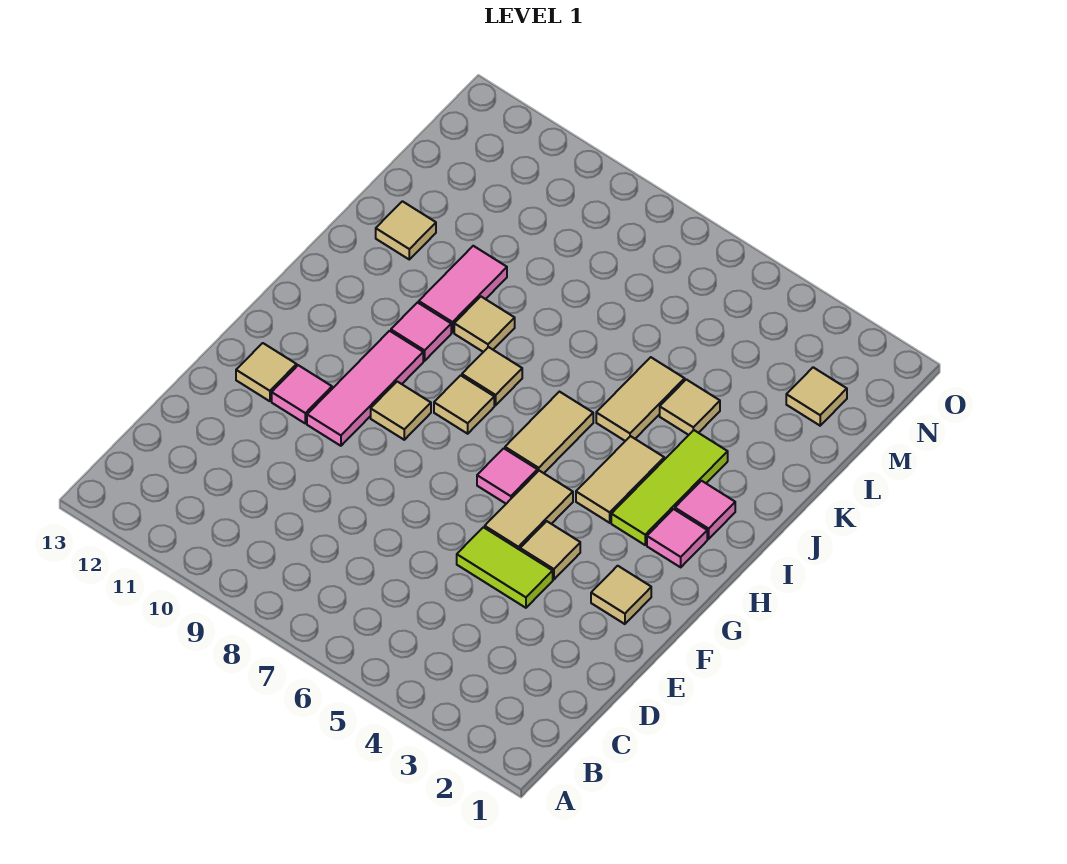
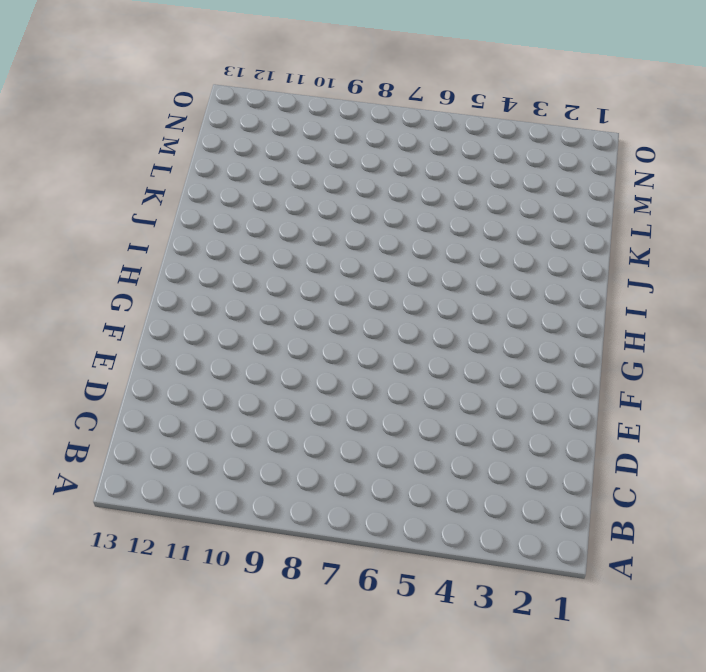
none -> lime 1x2 tile [457,527,553,608]
none -> tan 1x1 tile [591,566,651,624]
none -> tan 1x1 tile [520,521,580,579]

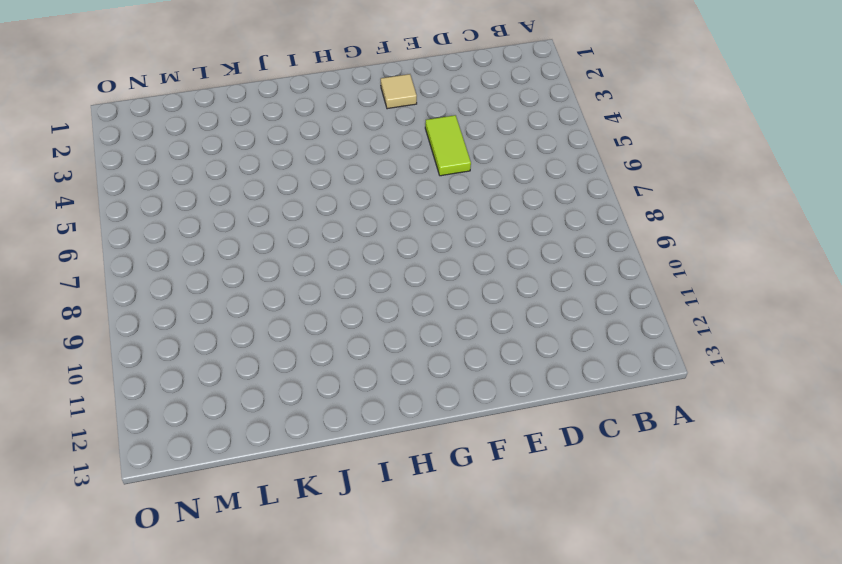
none -> tan 1x1 tile [520,521,580,579]
none -> tan 1x2 tile [485,471,573,550]
none -> pink 1x3 tile [307,331,423,446]

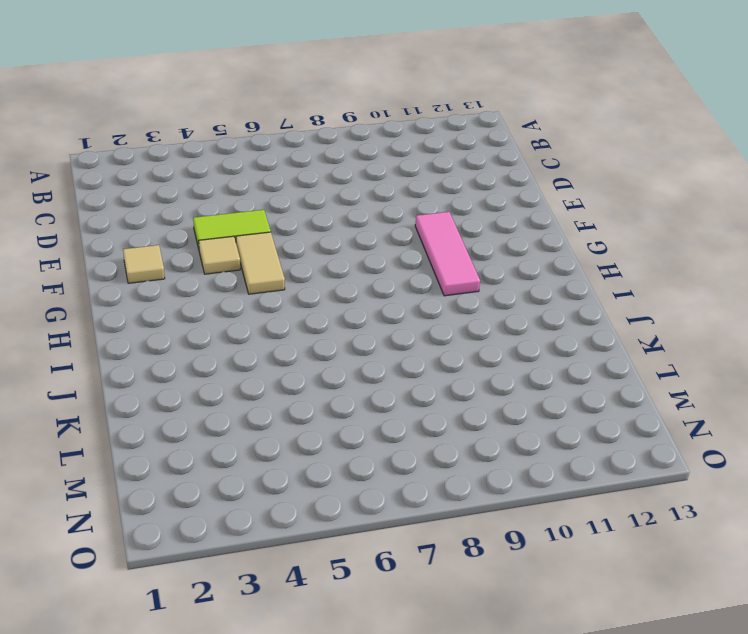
none -> pink 1x1 tile [272,365,332,423]
none -> tan 1x1 tile [236,343,297,401]
none -> pink 1x1 tile [477,448,537,504]

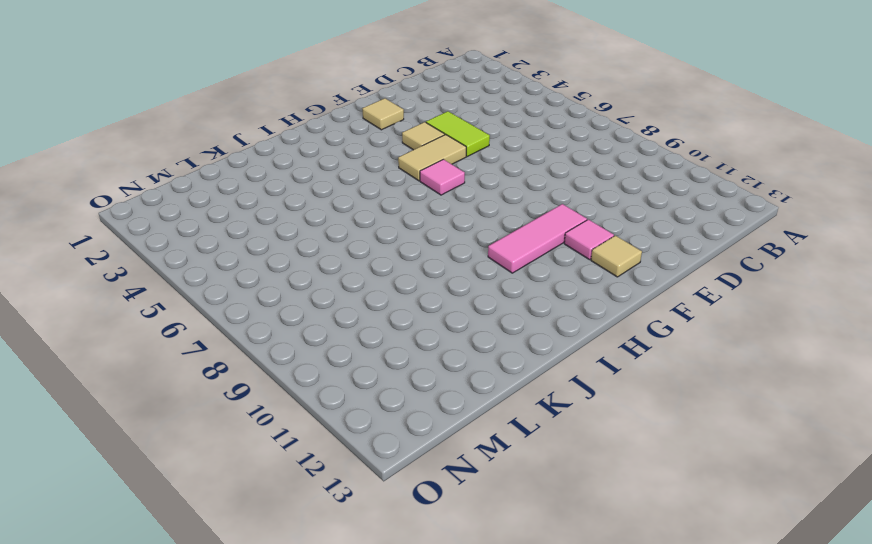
none -> tan 1x1 tile [371,382,431,440]
none -> pink 1x1 tile [647,509,707,567]
none -> lime 1x3 tile [611,430,728,545]

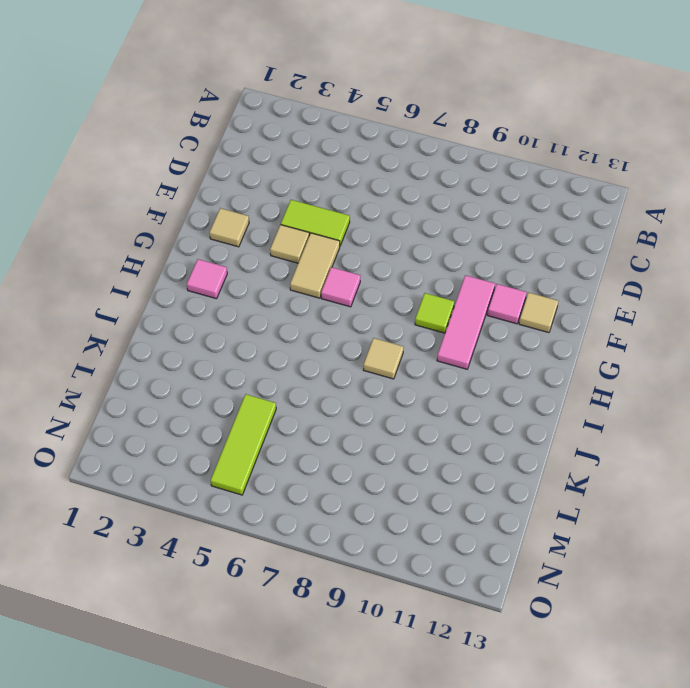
lime 1x1 tile [415,293,454,333] -> tan 1x1 tile [371,382,431,440]
lime 1x3 tile [211,394,276,495] -> lime 1x3 tile moved to [611,430,728,545]
none -> tan 1x2 tile [576,436,664,523]
none -> tan 1x2 tile [505,392,593,473]
none -> tan 1x1 tile [434,375,494,434]

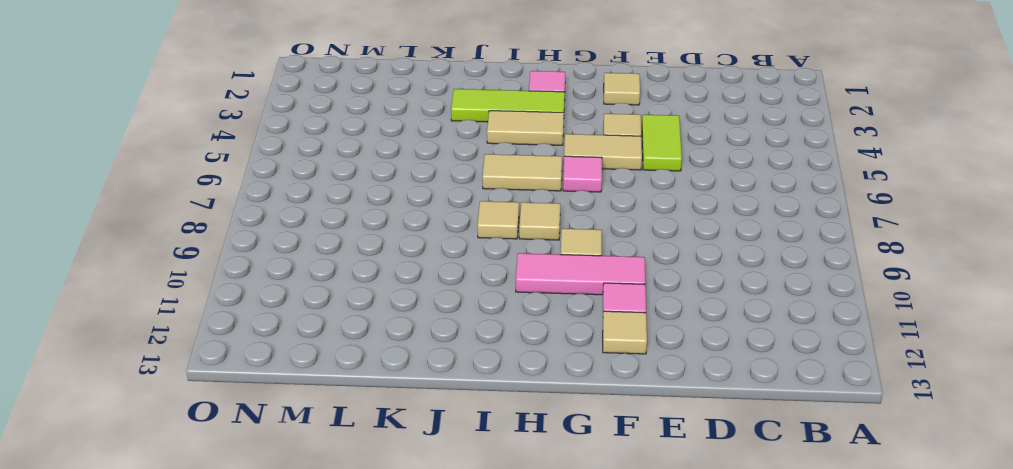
none -> pink 1x1 tile [675,481,735,539]
none -> pink 1x1 tile [391,303,451,361]
none -> tan 1x2 tile [596,357,685,441]

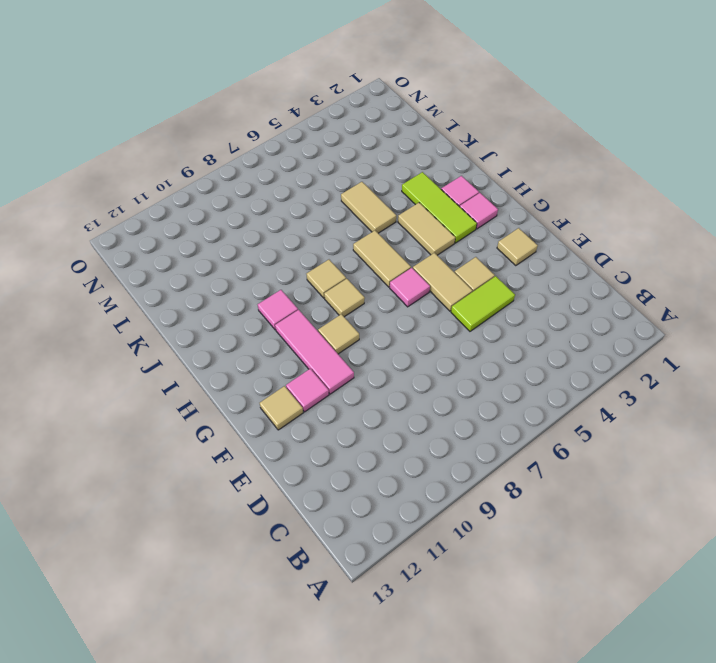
none -> tan 1x1 tile [454,297,515,352]
none -> pink 1x2 tile [419,246,507,332]
none -> tan 1x1 tile [660,379,720,435]

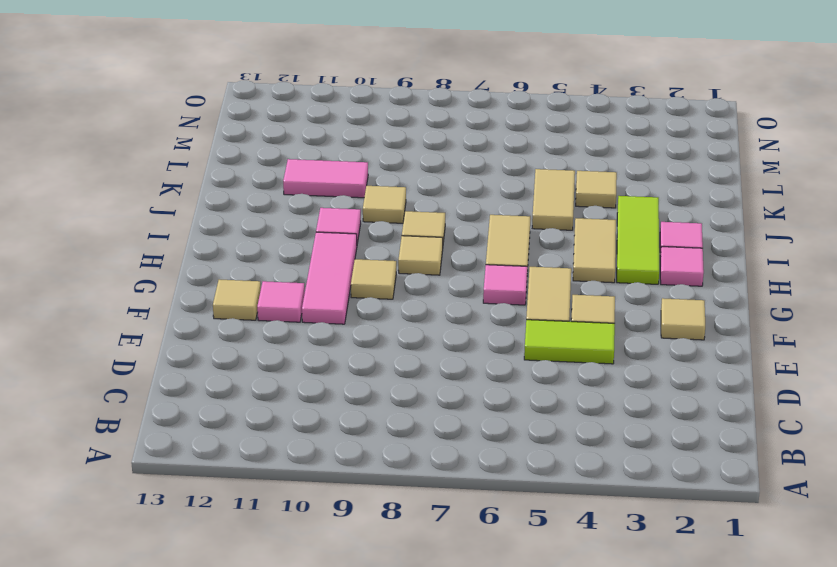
pink 1x2 tile [283,159,368,198] -> pink 1x2 tile turned to [419,246,507,332]
none -> tan 1x1 tile [376,201,436,259]
none -> tan 1x1 tile [786,367,847,426]

